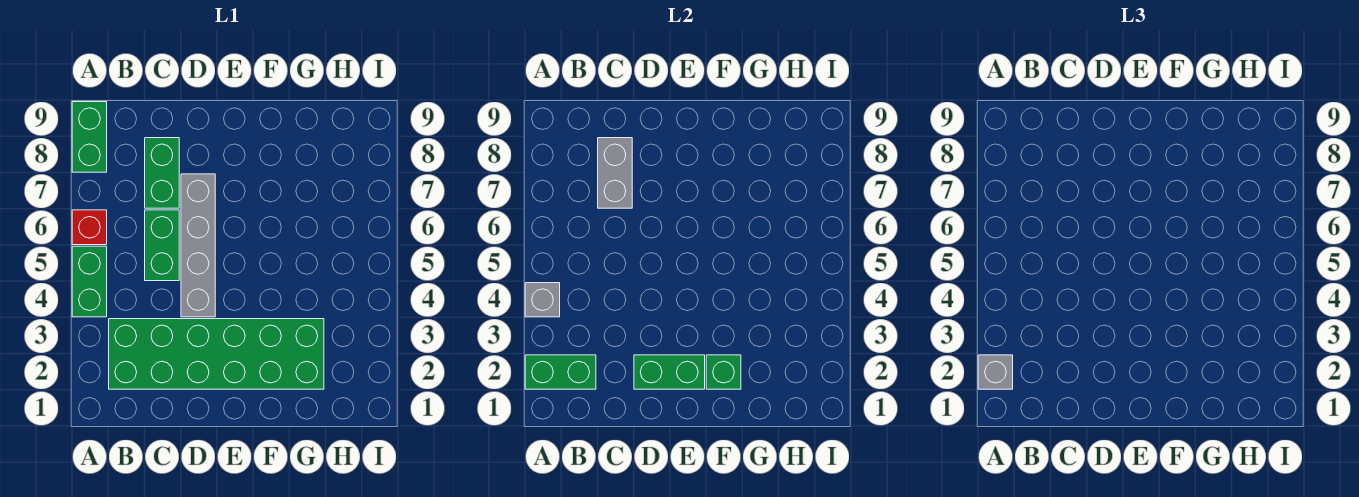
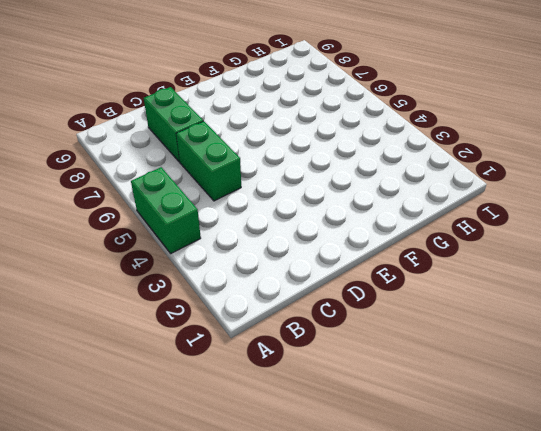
none -> red 1x1 brick [72,210,107,245]
none -> green 1x2 brick [72,102,107,172]
none -> green 2x6 brick [109,319,324,389]

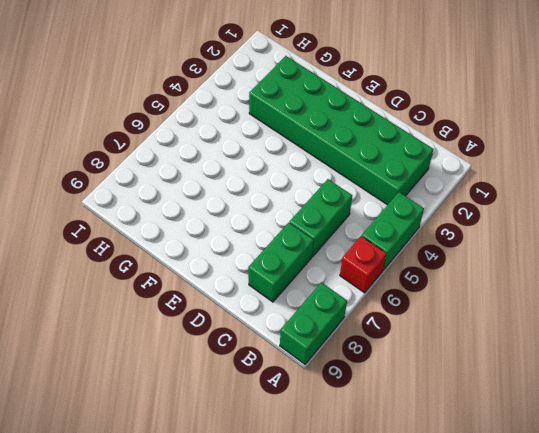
none -> grey 1x4 brick [181,174,215,317]
none -> green 1x2 brick [525,355,596,389]
none -> grey 1x1 brick [525,283,560,317]

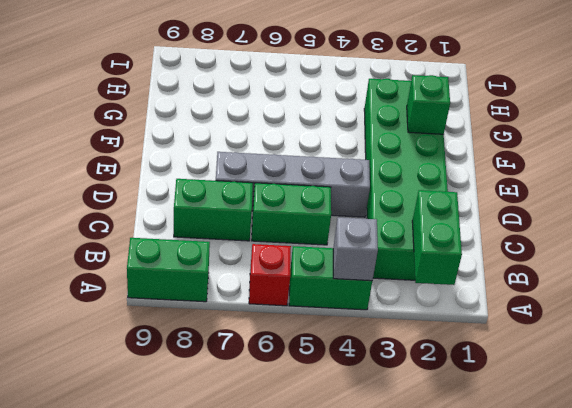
none -> grey 1x2 brick [598,138,632,208]
none -> green 1x2 brick [634,355,705,389]
none -> grey 1x1 brick [978,355,1013,389]

